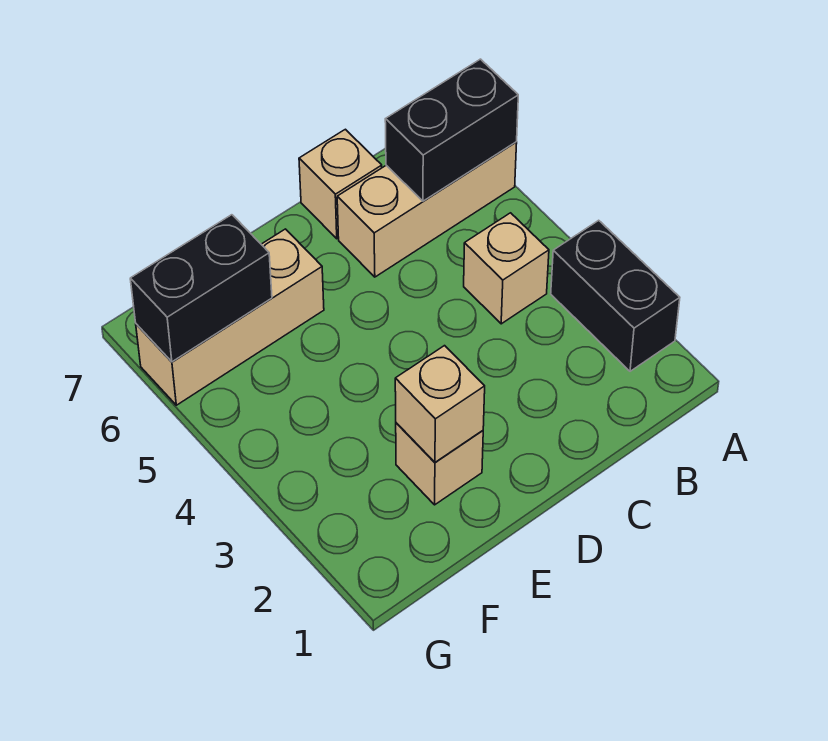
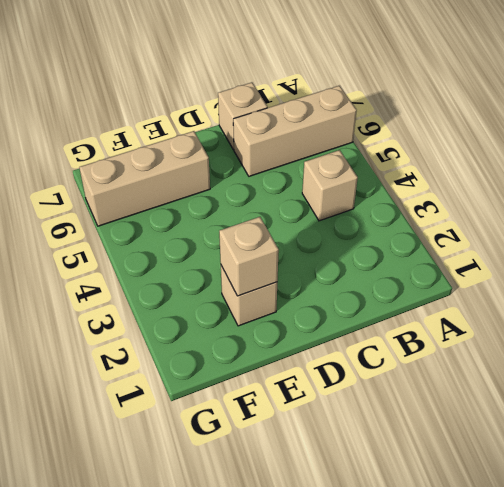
none -> black 1x2 brick [551,220,680,371]
none -> black 1x2 brick [385,59,518,201]

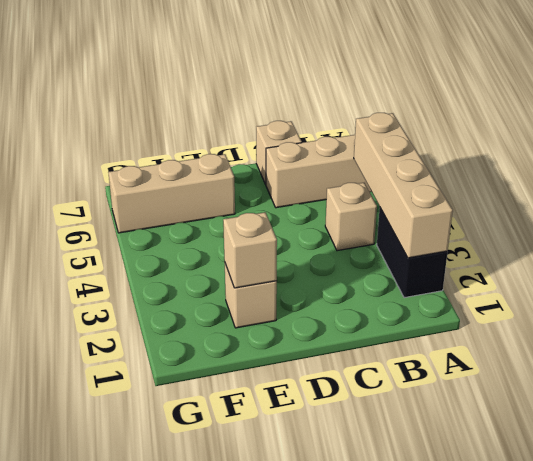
tan 1x4 brick [354,113,453,258] -> none
none -> black 1x2 brick [385,59,518,201]
none -> black 1x2 brick [130,215,272,362]

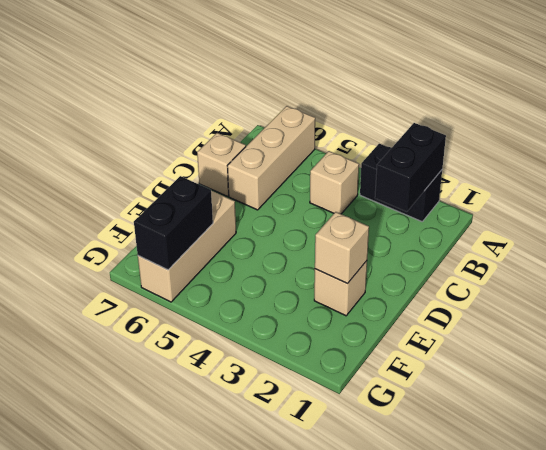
black 1x2 brick [375,123,446,212] -> black 1x2 brick moved to [385,59,518,201]

